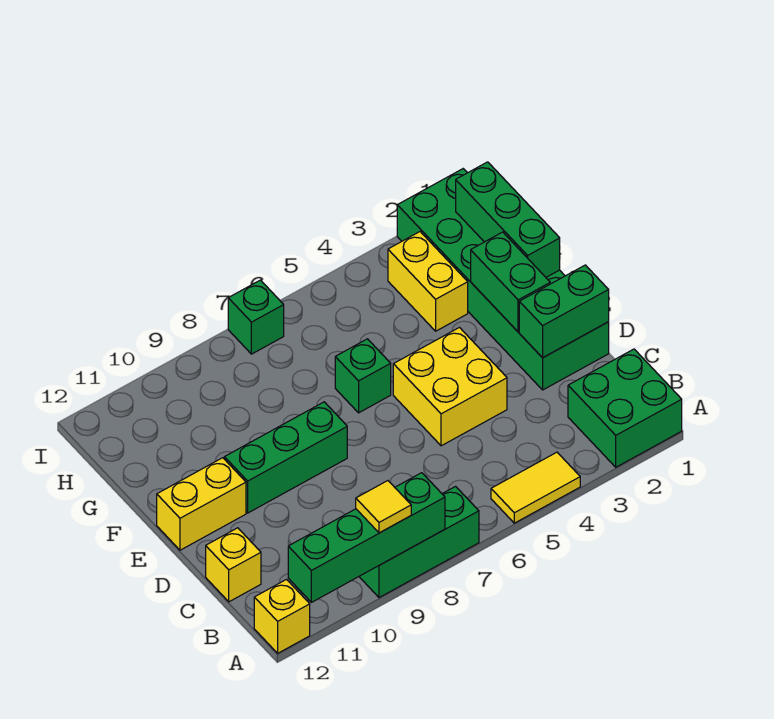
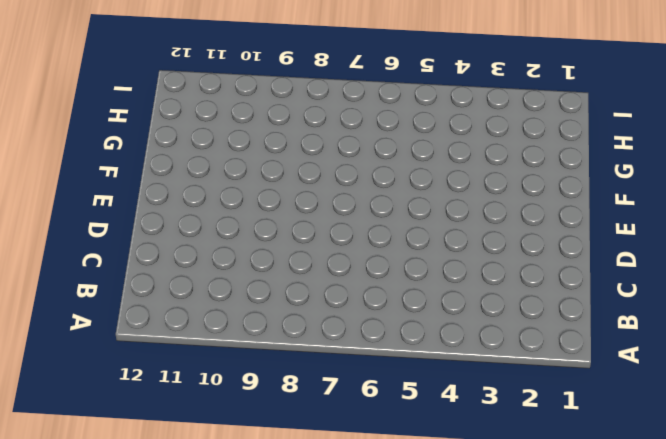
none -> green 2x2 brick [568,349,682,467]
none -> yellow 1x2 tile [491,452,580,523]
none -> green 1x3 brick [359,486,479,598]

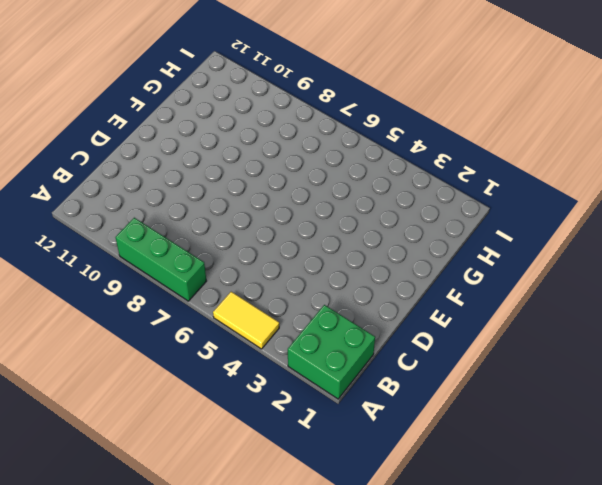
none -> yellow 1x1 brick [254,580,310,653]
none -> yellow 1x1 brick [206,528,261,602]
none -> green 2x6 brick [397,169,609,390]

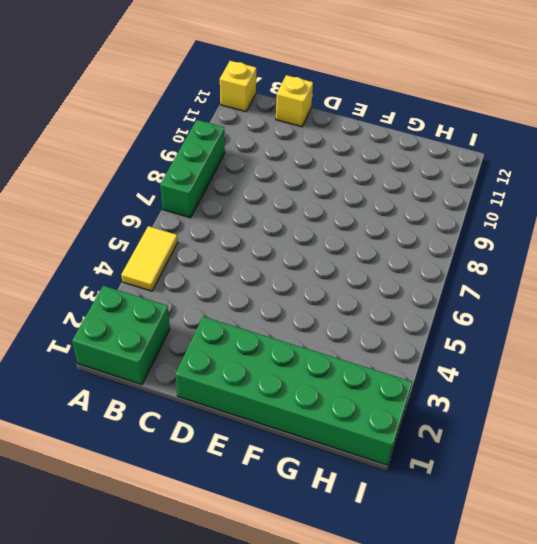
none -> yellow 2x2 brick [393,328,507,446]
none -> green 1x3 brick [224,402,347,513]
none -> yellow 1x2 brick [157,458,246,550]

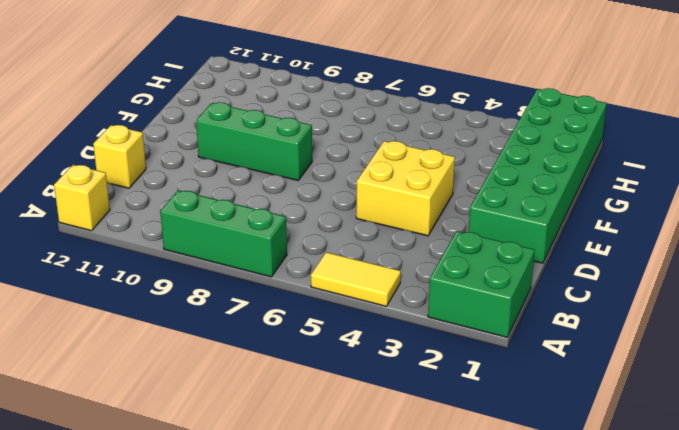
none -> yellow 1x2 brick [157,458,246,550]
none -> green 1x1 brick [335,339,391,413]
none -> yellow 1x2 brick [388,232,468,331]

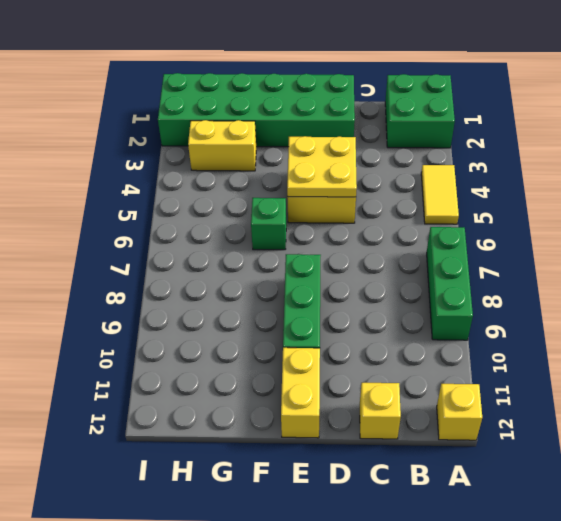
yellow 2x2 plate [287,136,357,197] -> none
none -> green 1x1 brick [228,280,284,354]
none -> green 1x4 brick [288,473,445,602]
none -> green 1x2 brick [519,265,609,358]

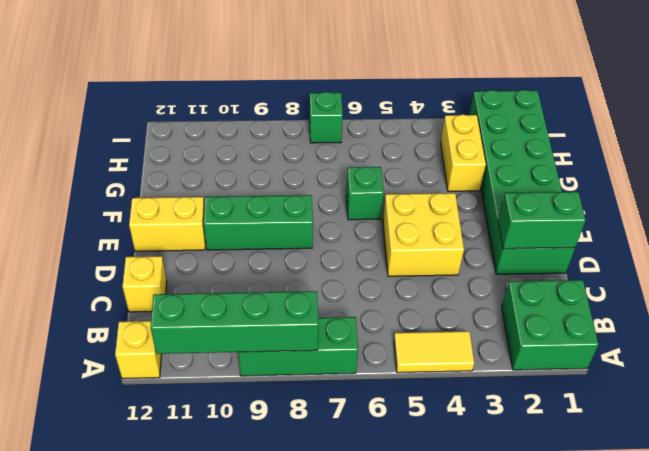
none -> green 1x2 brick [471,232,550,332]
none -> green 1x3 brick [456,162,560,277]
none -> yellow 1x1 tile [356,481,411,533]

